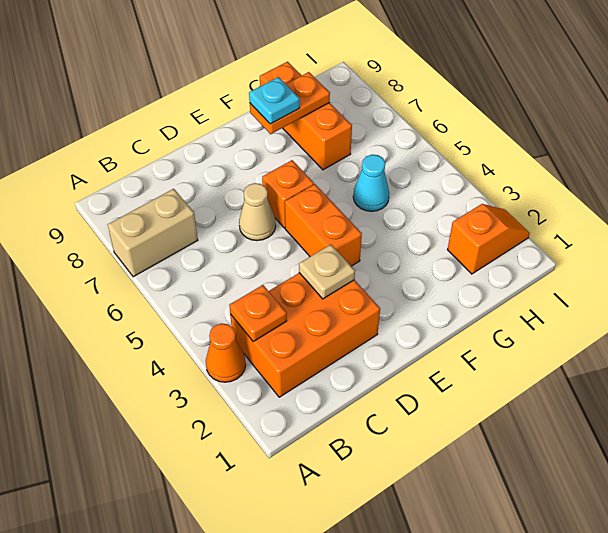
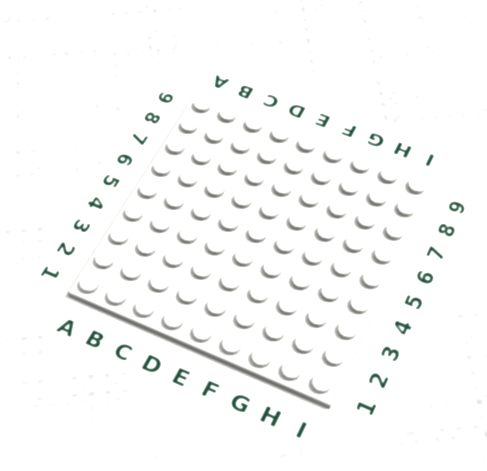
none -> orange 1x1 cone [206,323,246,382]
none -> tan 1x2 brick [108,189,198,277]
none -> orange 2x3 brick [230,273,380,397]

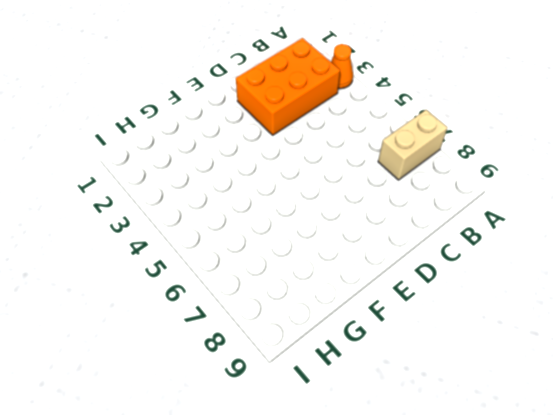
none -> tan 1x1 cone [239,183,276,241]
none -> orange 1x2 brick [285,184,362,266]
none -> orange 1x1 brick [262,160,314,228]

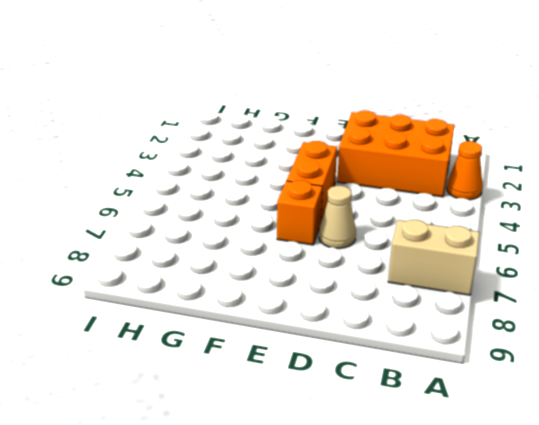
none -> cyan 1x1 cone [353,154,389,211]
none -> orange 1x3 brick [260,62,352,170]
none -> orange 1x2 slope [447,204,530,274]

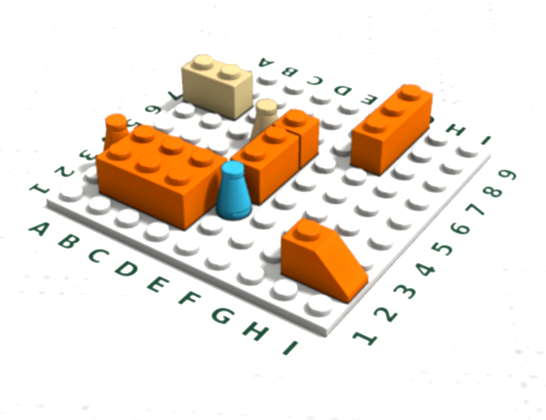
cyan 1x1 cone [216,160,252,220] -> cyan 1x1 cone moved to [353,154,389,211]
none -> orange 1x1 plate [229,285,287,341]
none -> tan 1x1 plate [299,245,355,299]
none -> orange 1x2 plate [250,72,330,134]

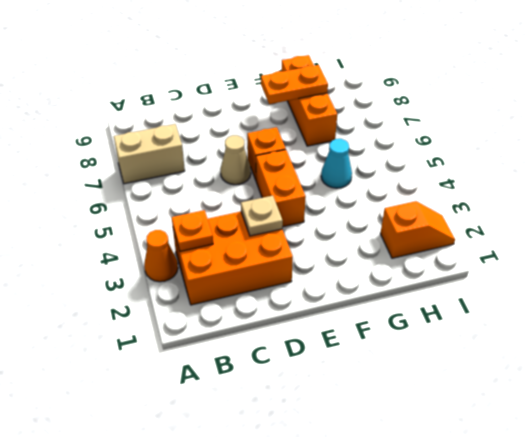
none -> cyan 1x1 plate [249,77,300,124]

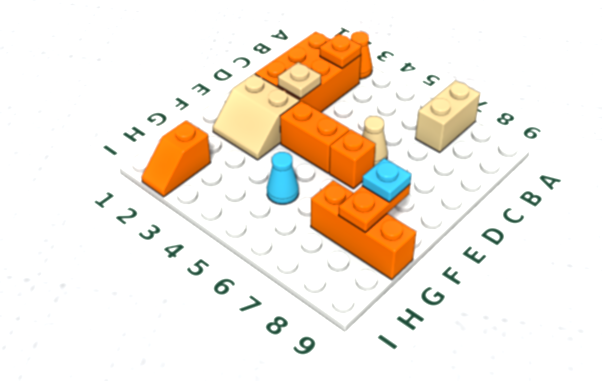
tan 2x2 slope [213,74,300,160] -> none

